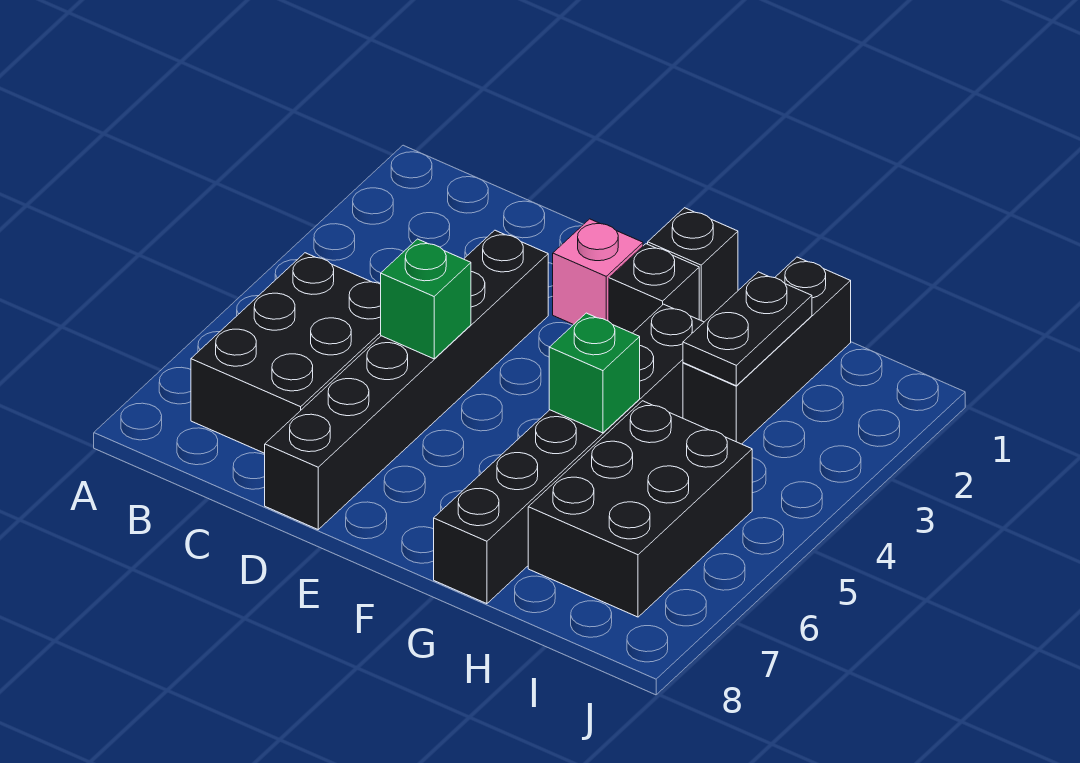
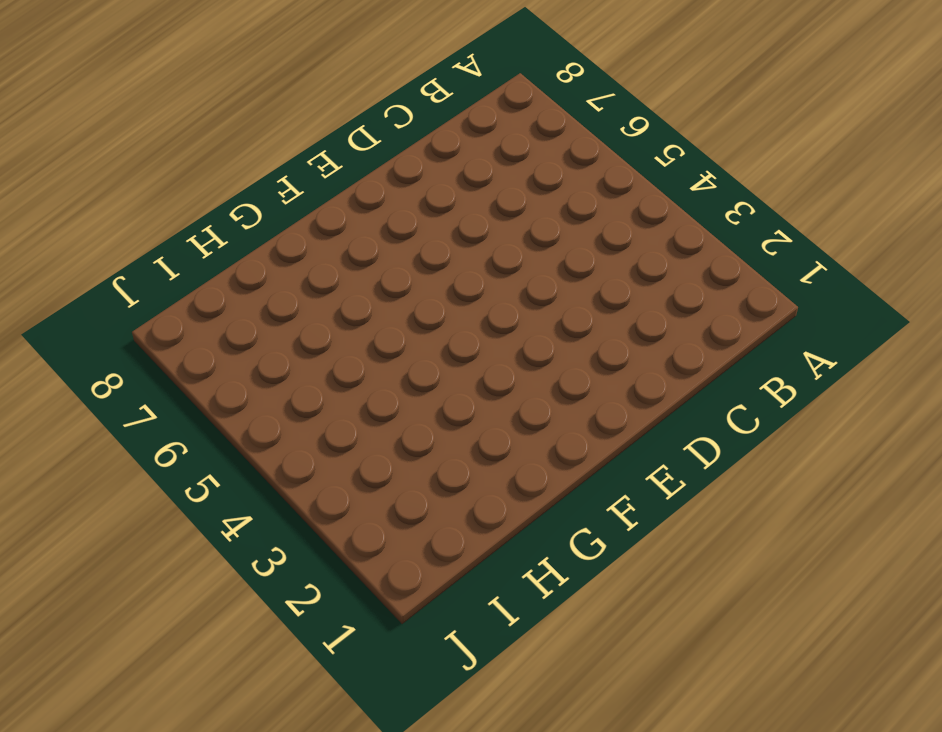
none -> black 2x3 brick [191,253,381,453]
none -> black 1x6 brick [265,230,548,529]

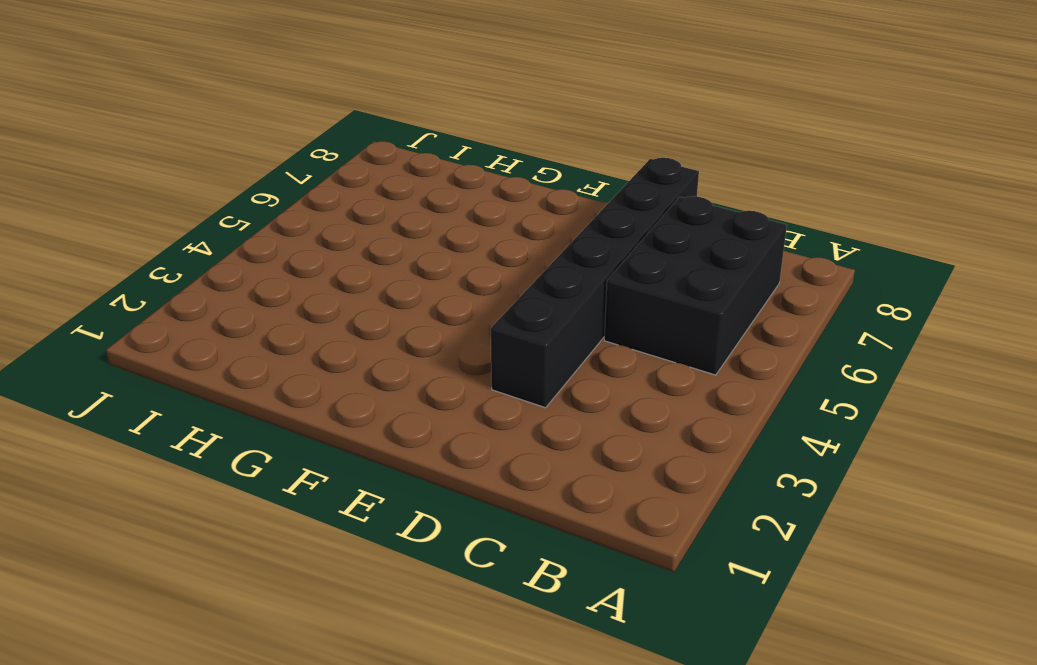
none -> pink 1x1 brick [553,219,643,325]
none -> black 1x1 brick [648,208,738,322]

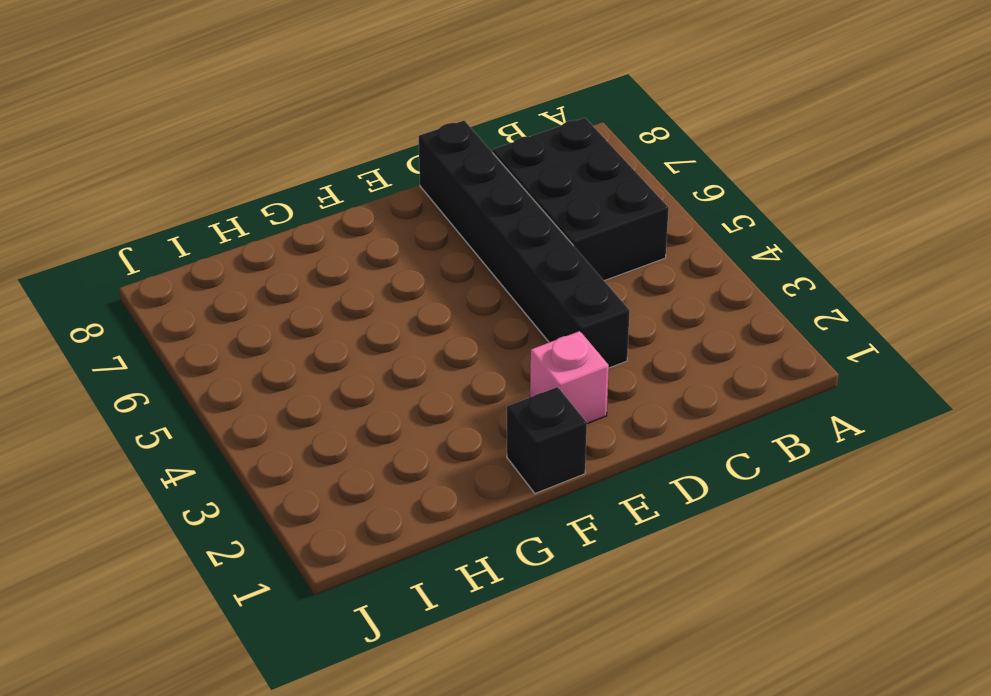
none -> black 1x1 brick [609,244,699,333]
none -> black 1x6 brick [434,304,704,604]

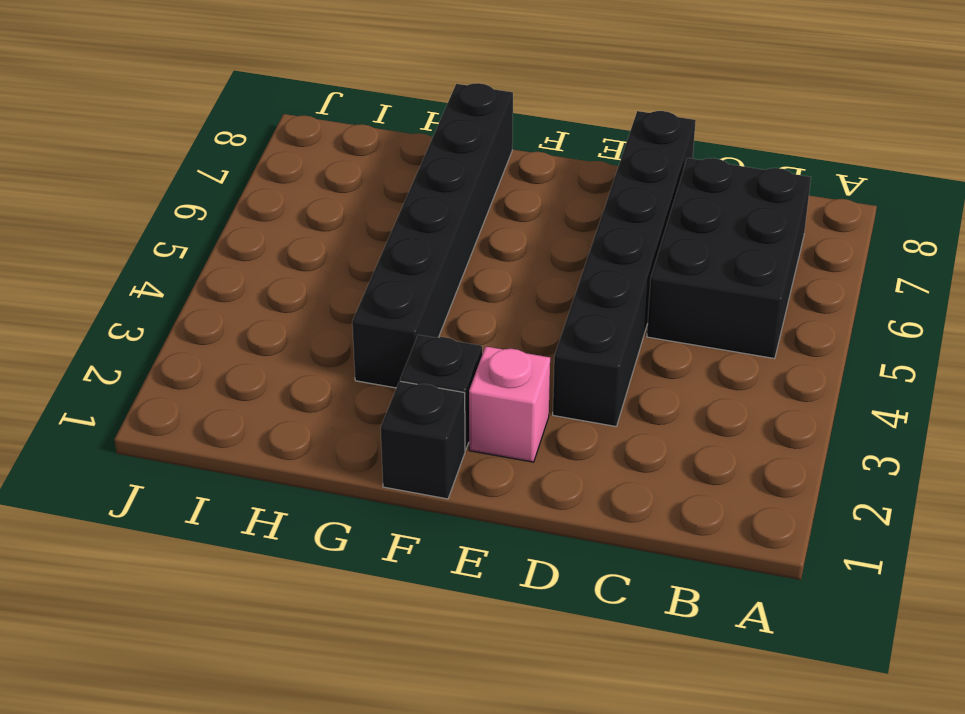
none -> black 1x3 brick [683,257,851,444]
none -> black 2x3 brick [528,401,752,617]

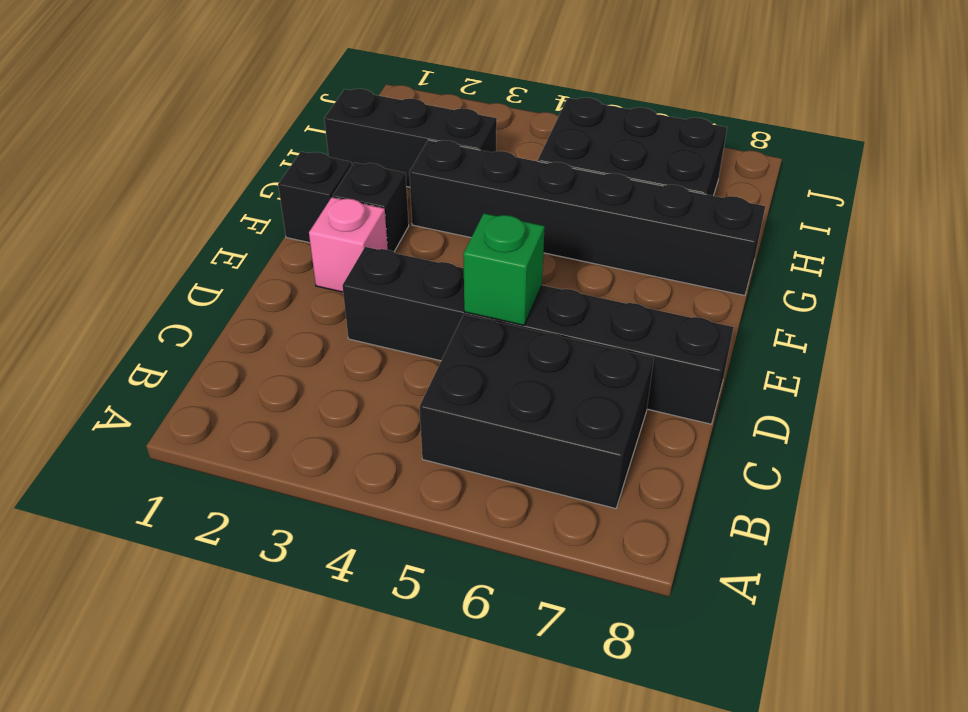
none -> green 1x1 brick [549,313,640,433]
none -> black 1x2 plate [683,272,812,386]

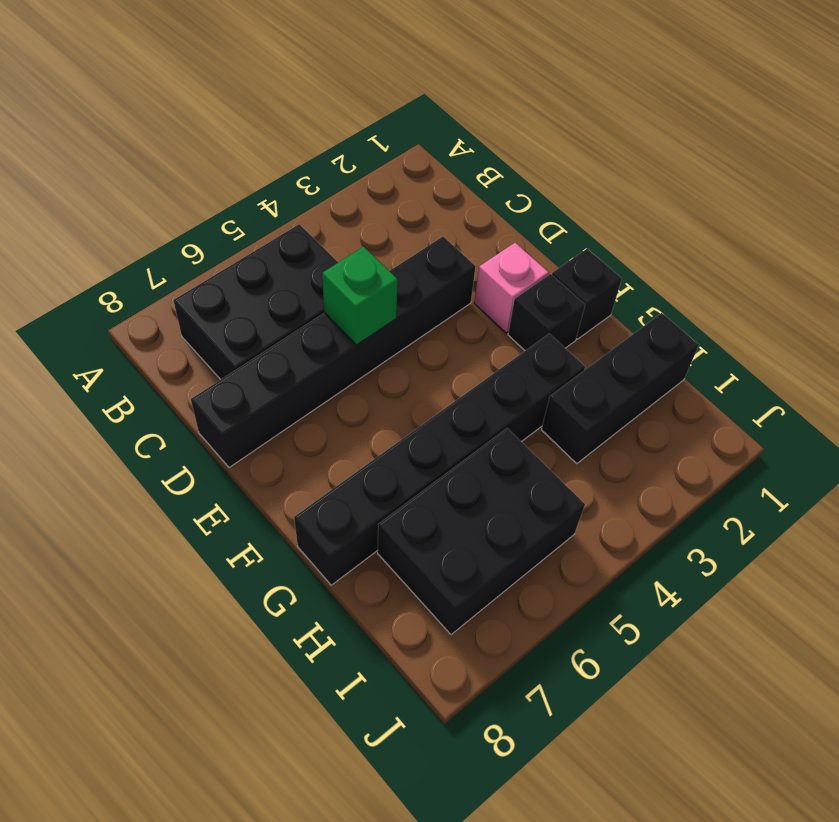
none -> green 1x1 brick [549,313,640,433]
none -> black 1x2 plate [683,272,812,386]

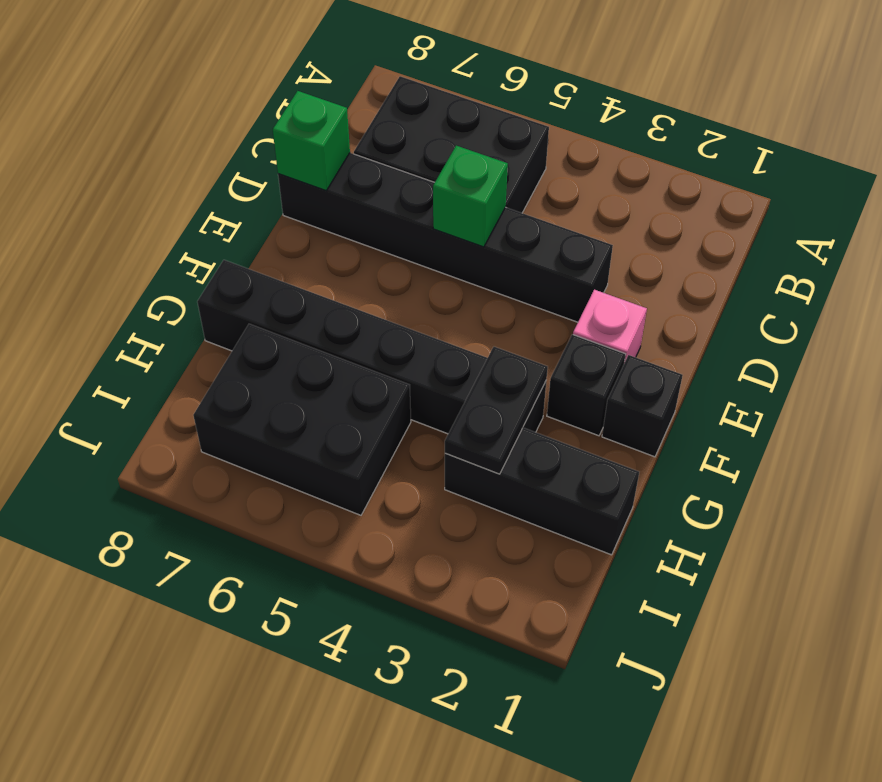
green 1x1 brick [273,91,350,191] -> green 1x1 brick moved to [549,313,640,433]
black 1x2 plate [445,347,548,474] -> black 1x2 plate turned to [683,272,812,386]

